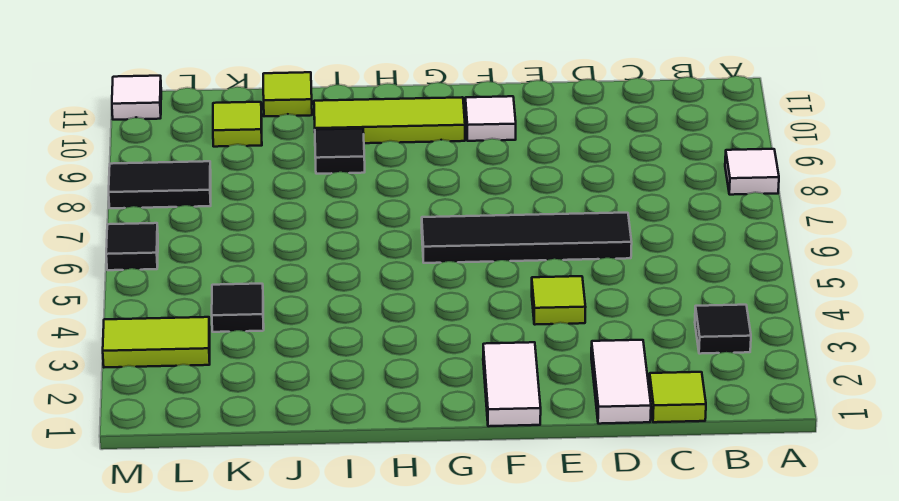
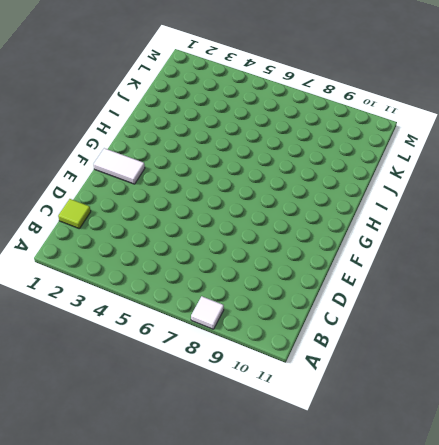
none -> black 1x1 tile [695,305,751,354]
none -> white 1x2 tile [591,340,651,424]
none -> black 1x4 tile [422,213,632,263]

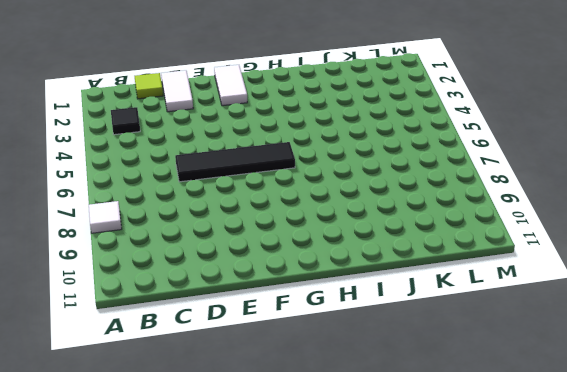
none -> lime 1x1 tile [532,276,586,325]
none -> white 1x1 tile [465,96,516,141]
none -> lime 1x3 tile [314,97,465,143]

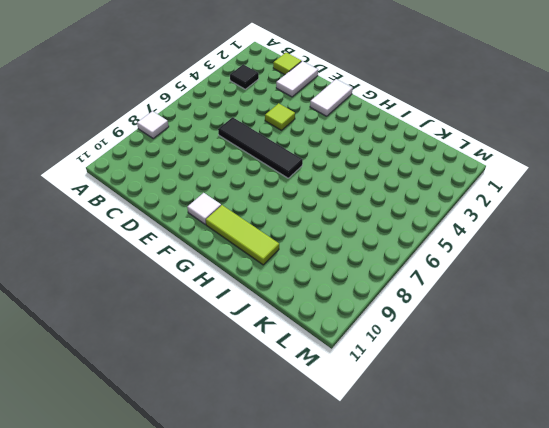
none -> black 1x1 tile [315,129,365,174]
none -> lime 1x1 tile [263,72,312,116]
none -> black 1x1 tile [212,284,264,332]

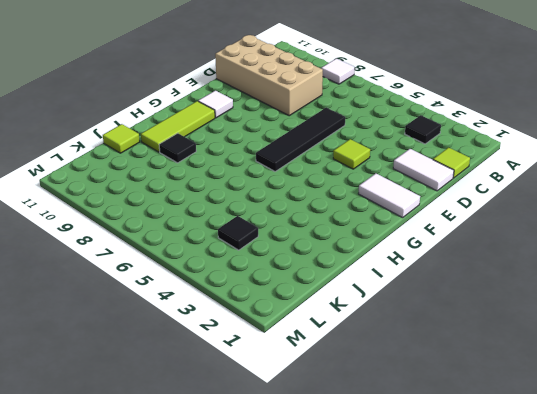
tan 2x4 brick [215,35,323,116] -> none
none -> lime 1x1 tile [213,102,262,147]
none -> lime 1x2 tile [103,317,210,367]
none -> black 1x2 tile [109,161,211,208]

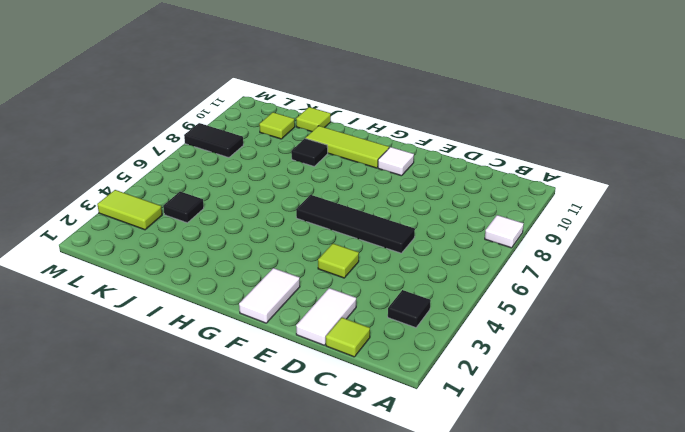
none -> black 1x1 tile [106,223,158,270]
none -> white 1x1 tile [112,76,161,120]

